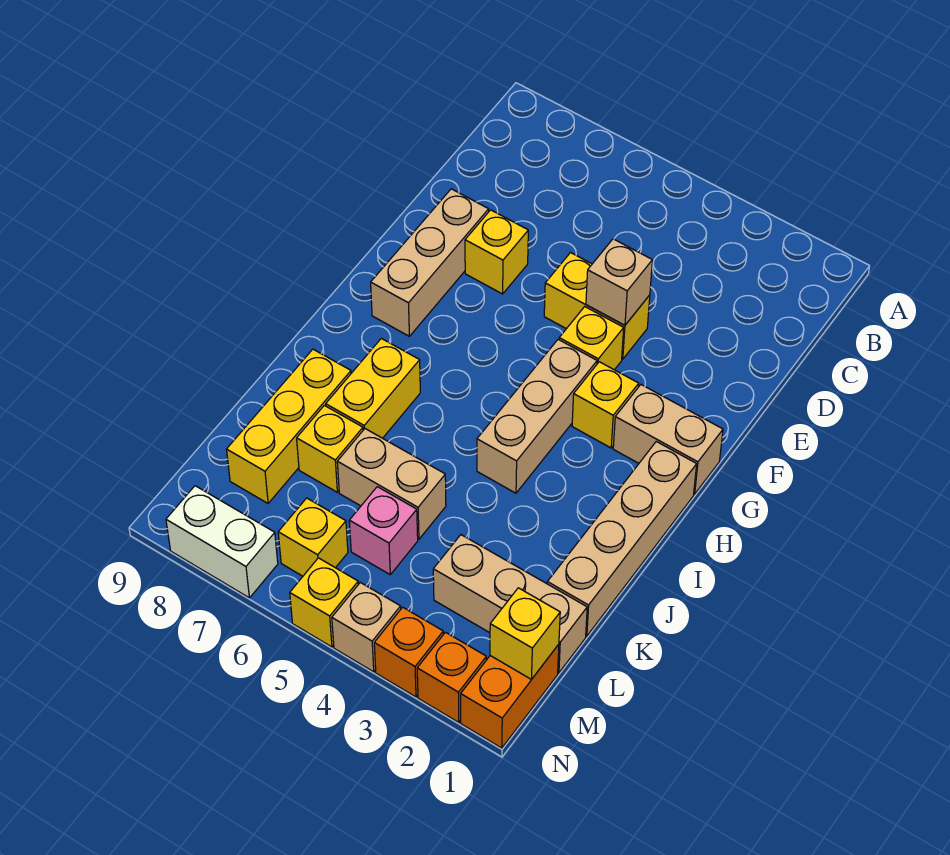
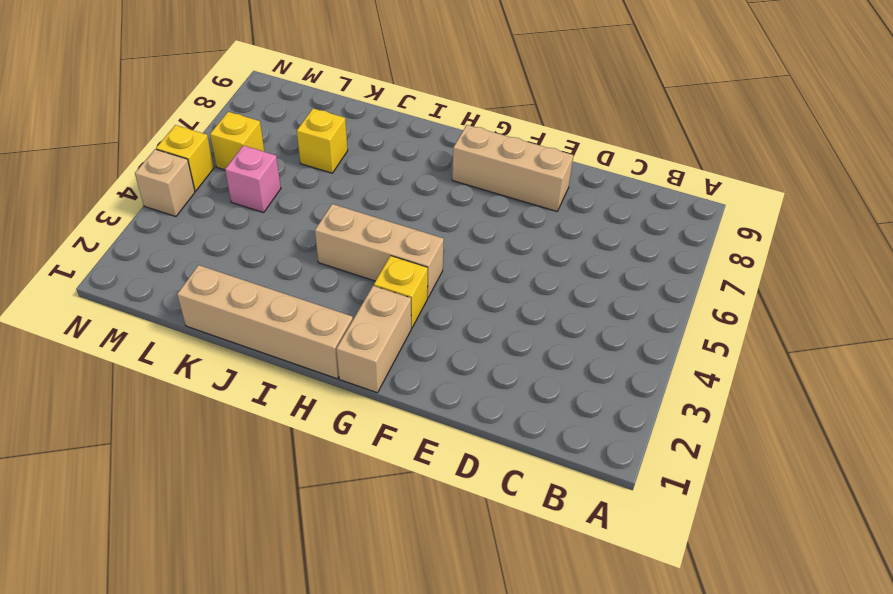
none -> yellow 1x2 brick [544,253,650,359]
none -> yellow 1x1 brick [465,210,528,294]
none -> yellow 1x1 brick [559,307,624,370]

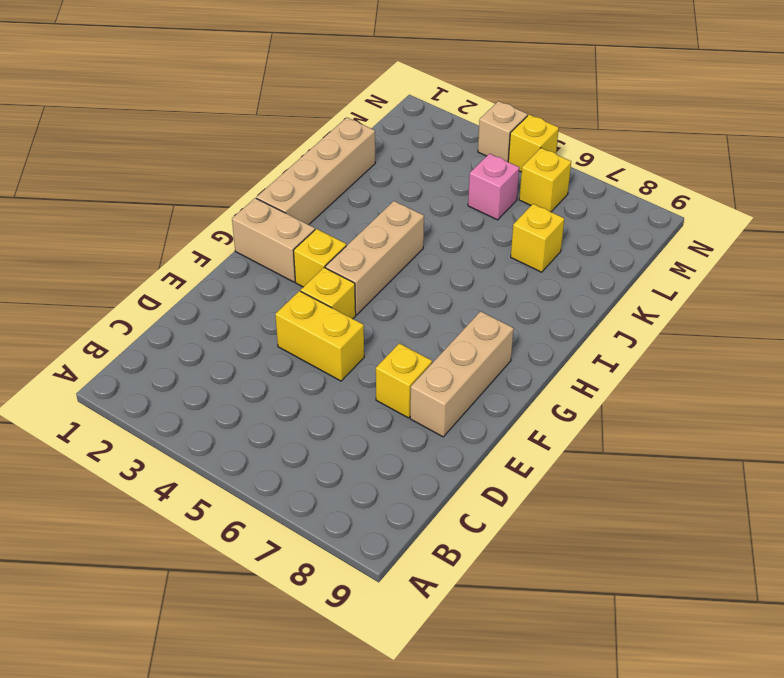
none -> yellow 1x2 brick [326,338,420,438]
none -> yellow 1x3 brick [227,349,351,503]
none -> tan 1x2 brick [337,429,446,539]

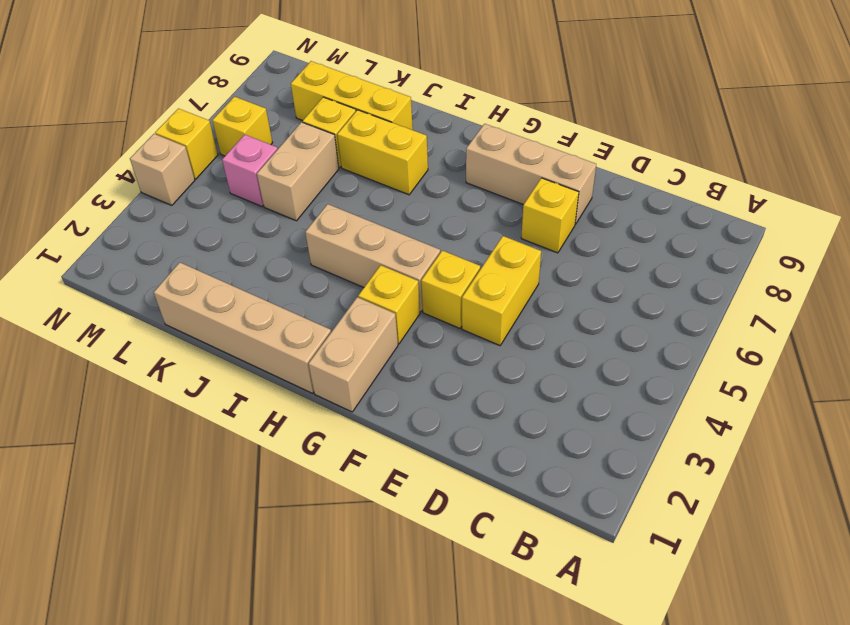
none -> tan 1x3 brick [433,535,587,673]
none -> orange 1x2 brick [461,644,559,748]
none -> orange 1x1 brick [417,632,486,722]

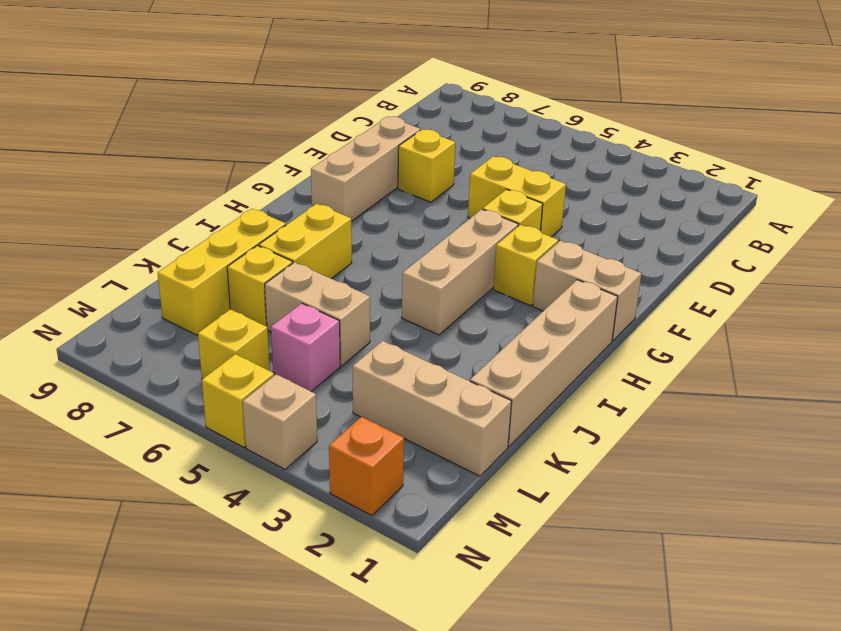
none -> orange 1x2 brick [461,644,559,748]
none -> orange 1x1 brick [374,607,443,697]
none -> white 1x2 brick [166,486,278,598]

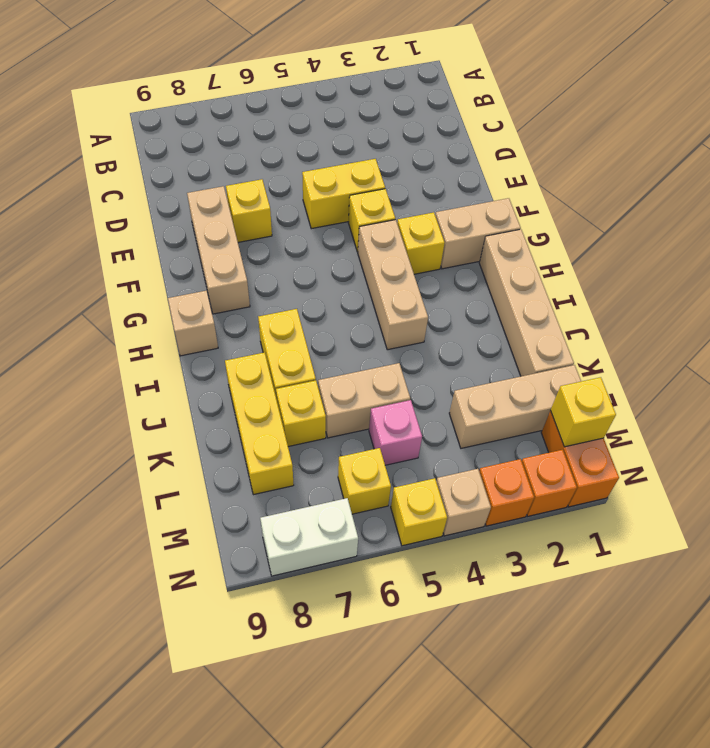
tan 1x1 brick [168,291,218,356] -> tan 1x1 brick moved to [586,239,652,325]

